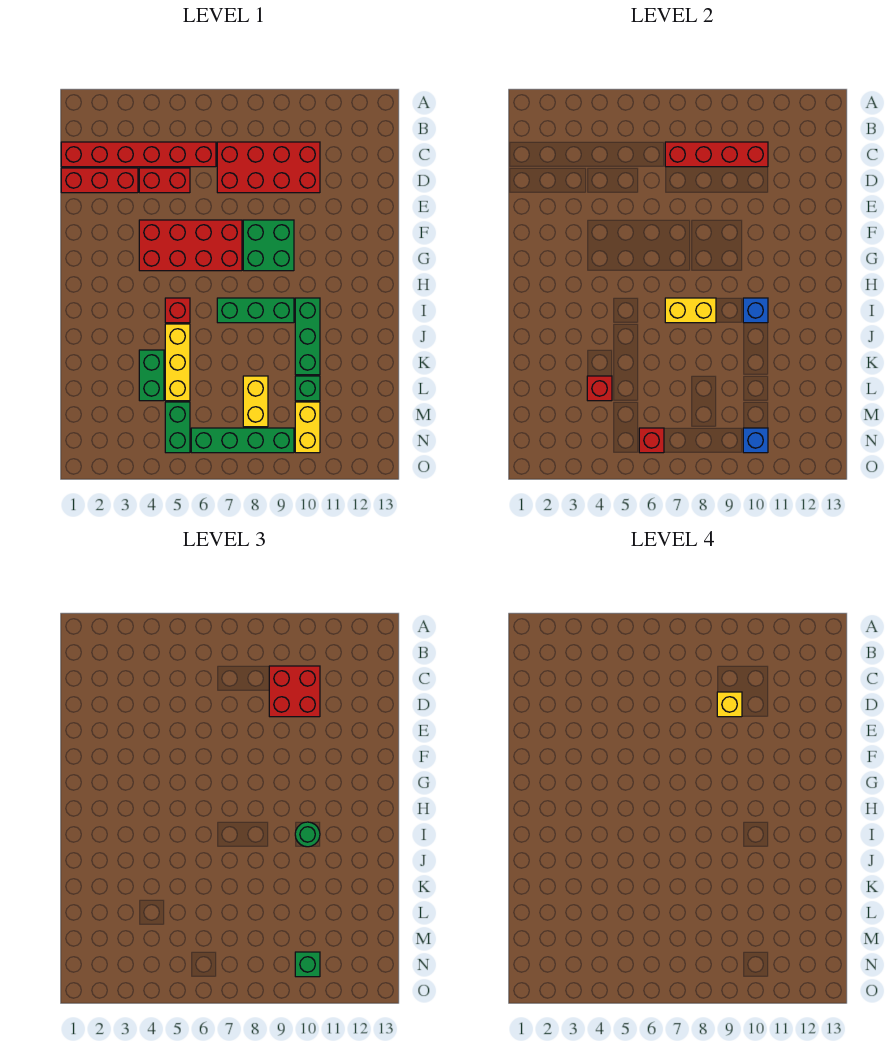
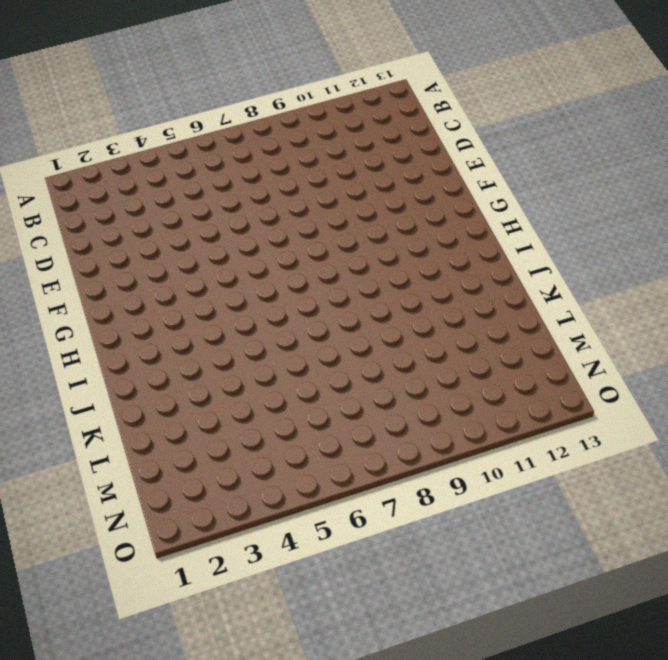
none -> red 1x6 brick [61,142,216,167]
none -> red 2x4 brick [217,142,320,193]
none -> red 1x3 brick [61,168,138,193]

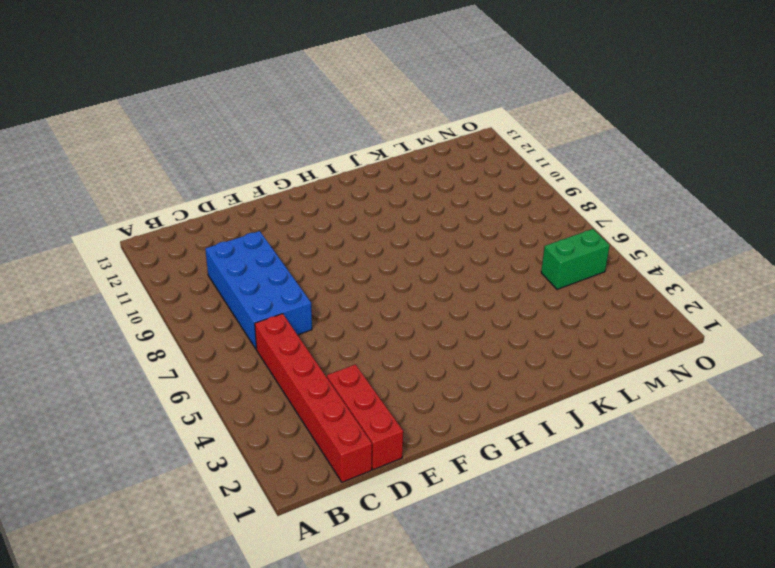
blue 2x4 brick [205,231,312,349] -> red 2x4 brick [217,142,320,193]
none -> red 1x2 brick [139,168,190,193]
none -> red 2x4 brick [139,220,242,271]
none -> green 2x2 brick [243,220,294,271]

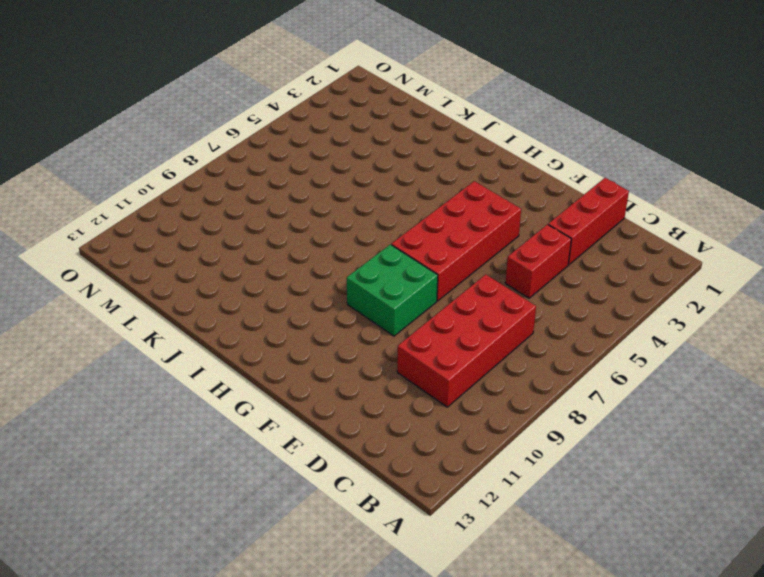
none -> red 1x6 brick [61,142,216,167]
none -> red 1x1 brick [165,298,190,323]
none -> green 1x3 brick [217,298,294,323]

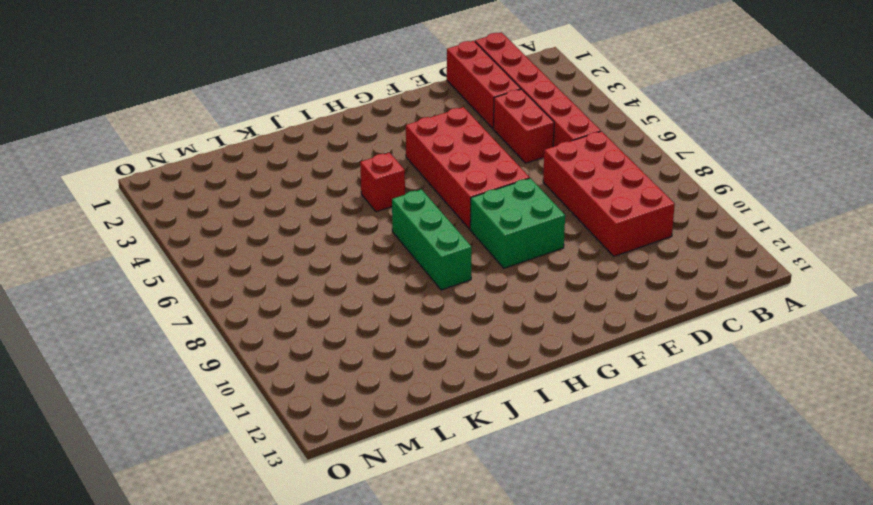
none -> green 1x3 brick [295,298,320,375]
none -> yellow 1x3 brick [165,324,190,401]
none -> green 1x2 brick [139,350,164,401]

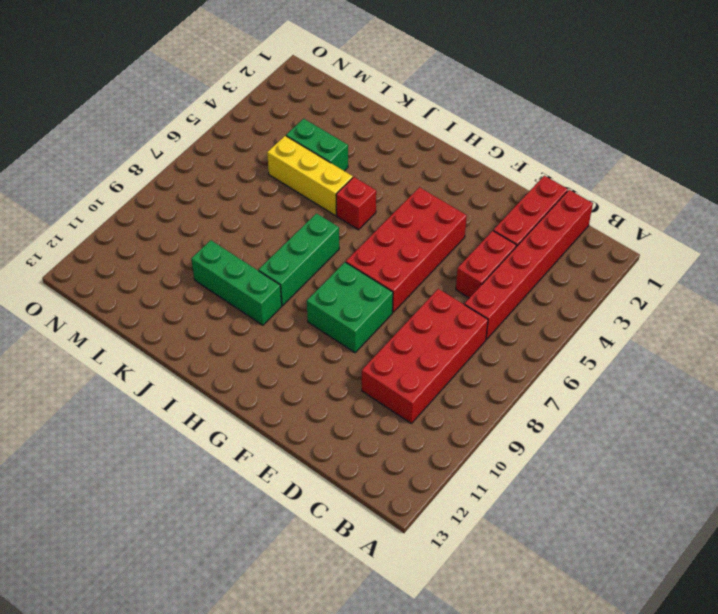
none -> yellow 1x2 brick [243,376,268,427]
none -> green 1x1 brick [295,376,320,401]
none -> green 1x2 brick [165,402,190,453]

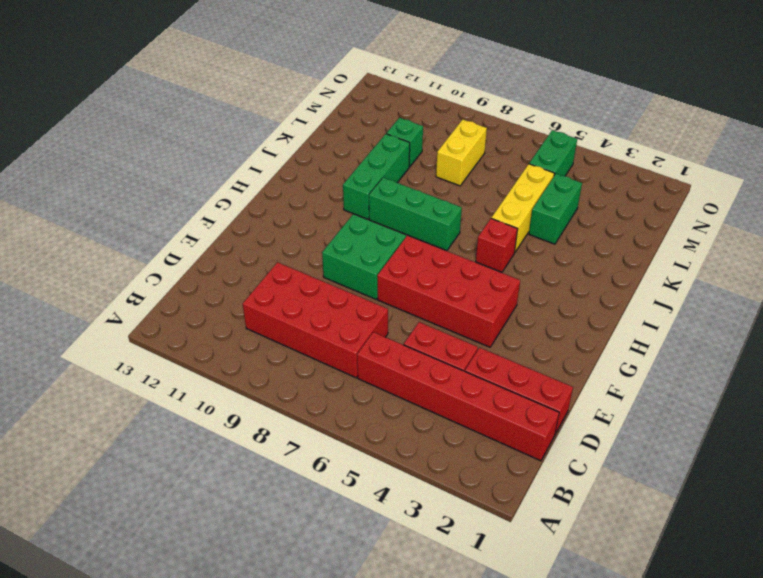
none -> yellow 1x2 brick [295,402,320,453]
none -> green 1x4 brick [191,428,294,453]
none -> red 1x4 brick [665,142,768,167]

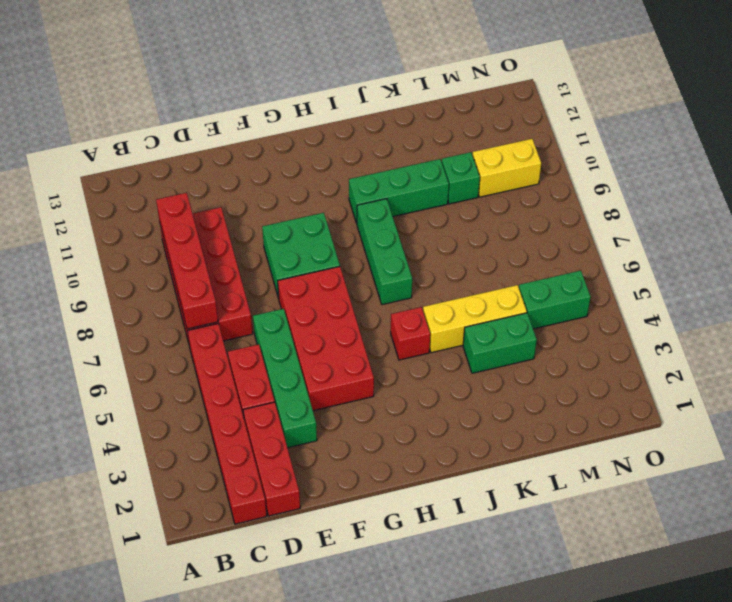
green 1x4 brick [253,309,317,448] -> green 1x4 brick moved to [191,428,294,453]
none -> yellow 1x2 brick [243,376,268,427]
none -> yellow 1x2 brick [665,298,716,323]
none -> blue 1x1 brick [743,298,768,323]

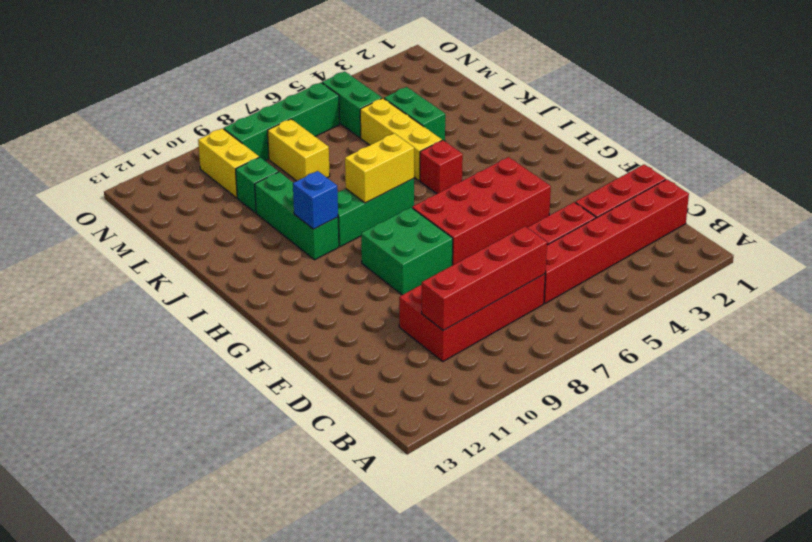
none -> red 1x1 brick [587,376,612,401]
none -> red 1x1 brick [639,428,664,453]
none -> blue 1x1 brick [743,428,768,453]

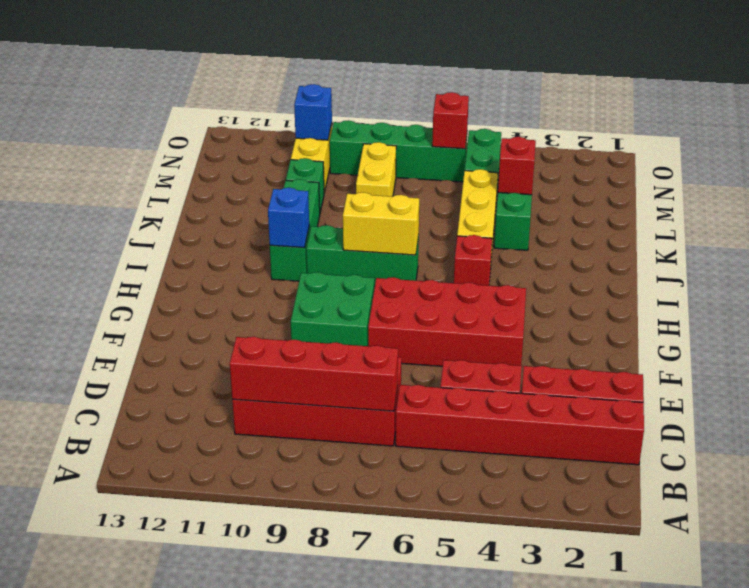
none -> red 2x2 brick [269,666,320,717]
none -> green 1x1 round brick [295,822,320,847]
none -> green 1x1 brick [295,952,320,977]

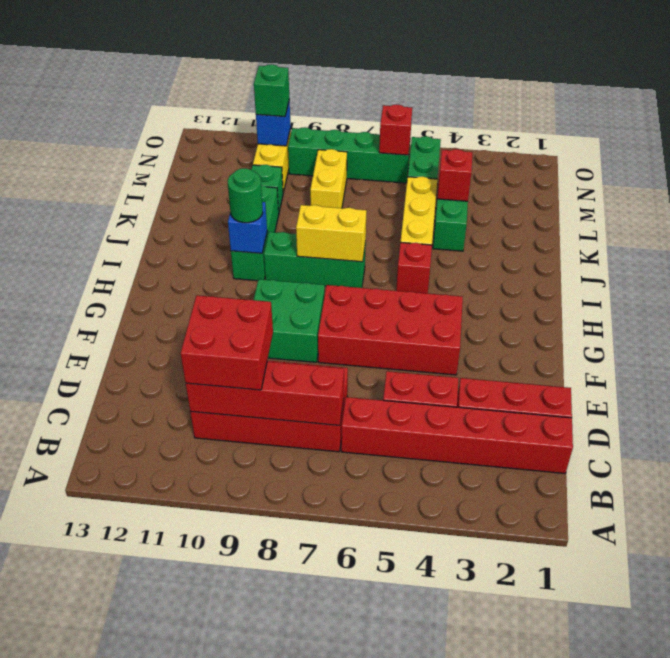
none -> yellow 1x1 brick [717,692,742,717]

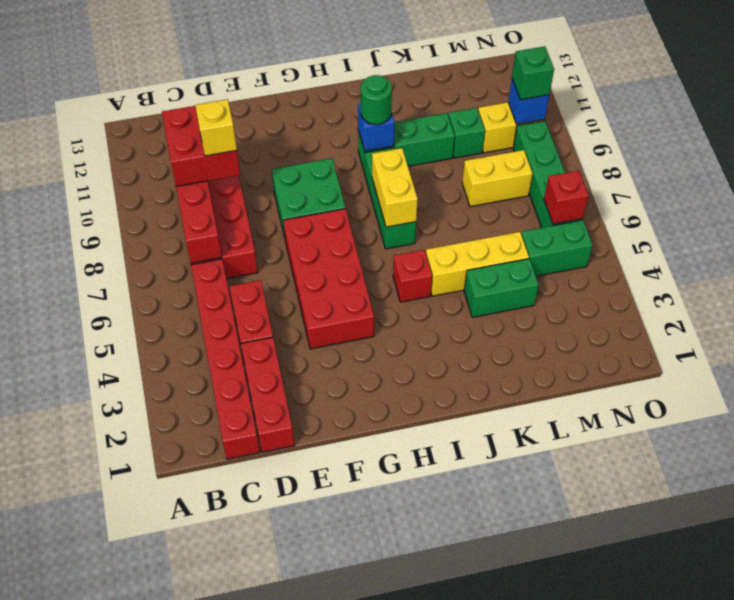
none -> red 1x1 brick [587,376,612,401]

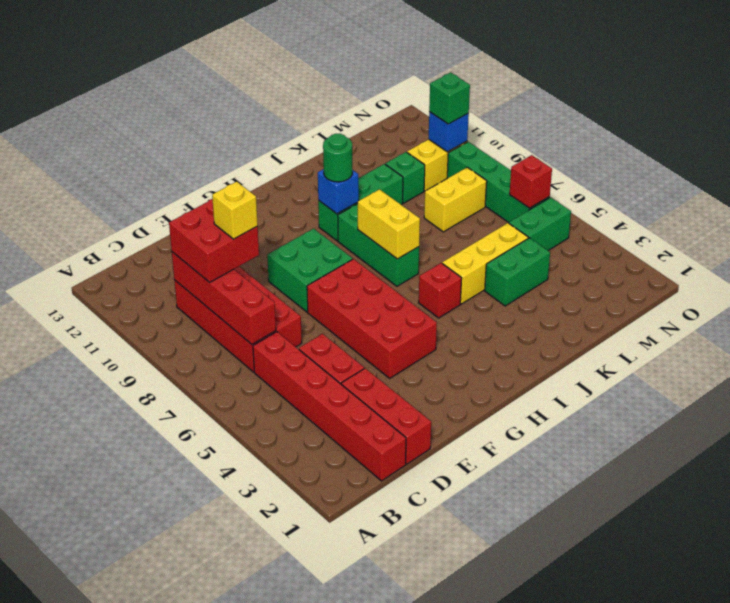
none -> red 1x1 brick [587,376,612,401]

